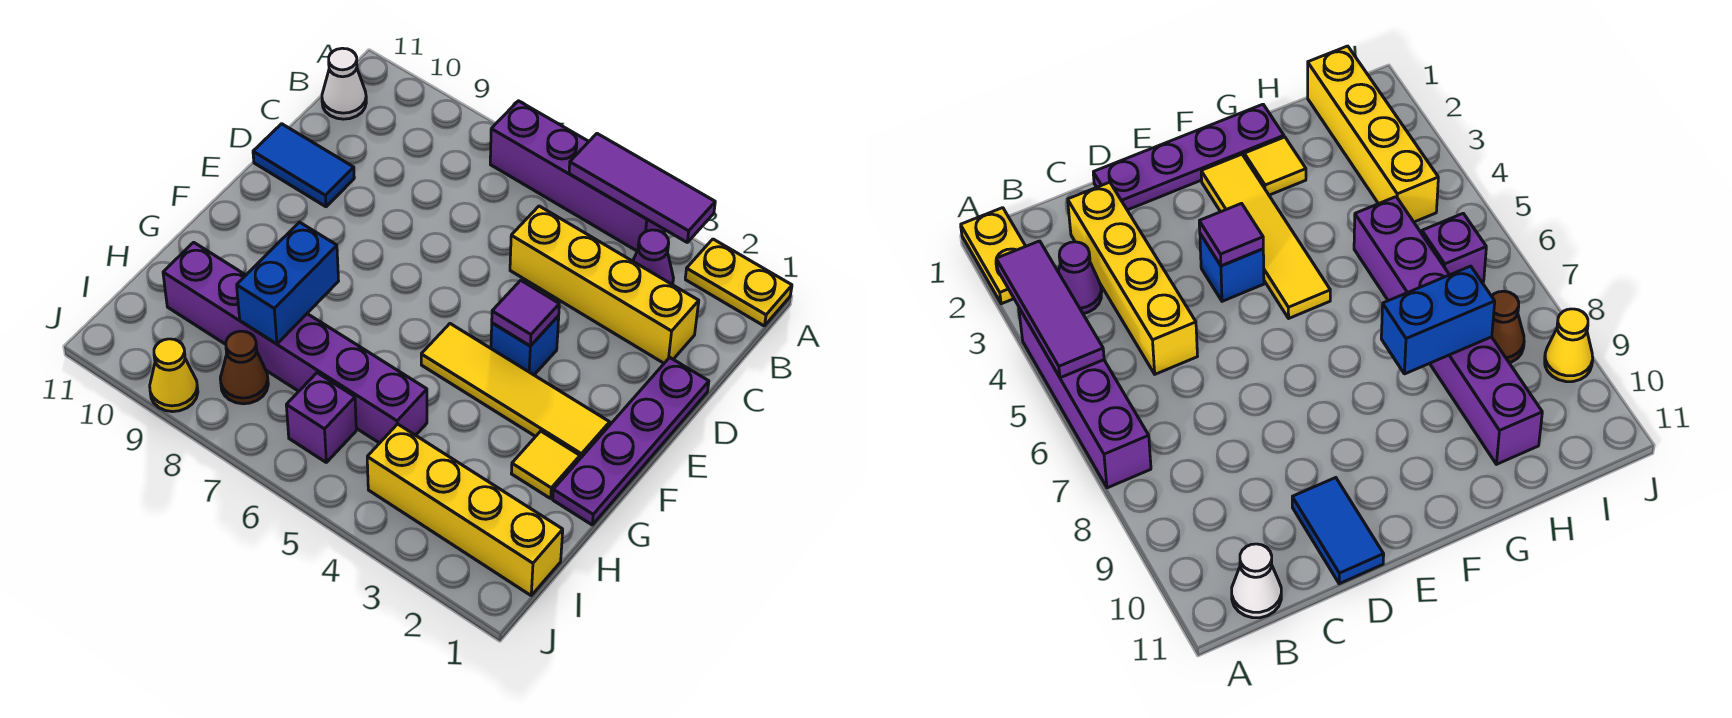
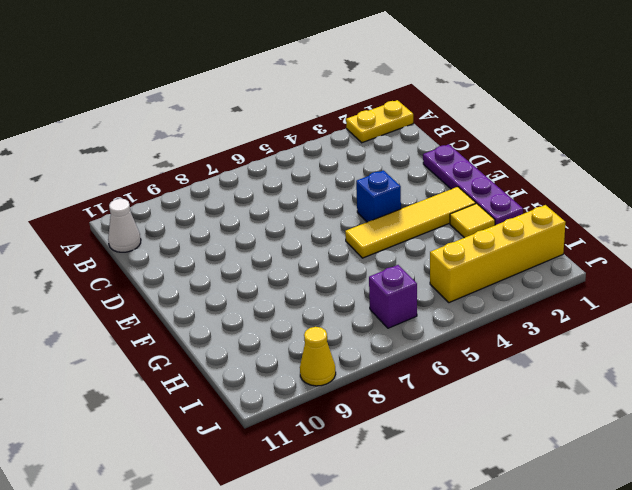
none -> purple 1x4 brick [490,101,666,251]
none -> purple 1x1 cone [633,230,673,285]
none -> yellow 1x4 brick [510,206,699,363]

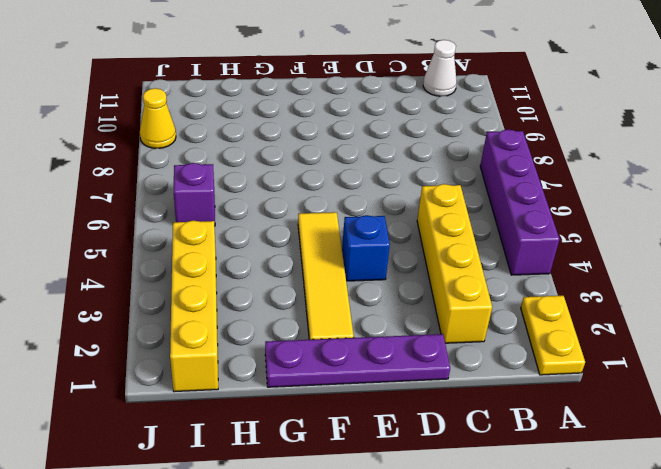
none -> purple 1x1 cone [633,230,673,285]
none -> blue 1x2 tile [253,124,354,207]
none -> yellow 1x1 tile [511,431,580,498]

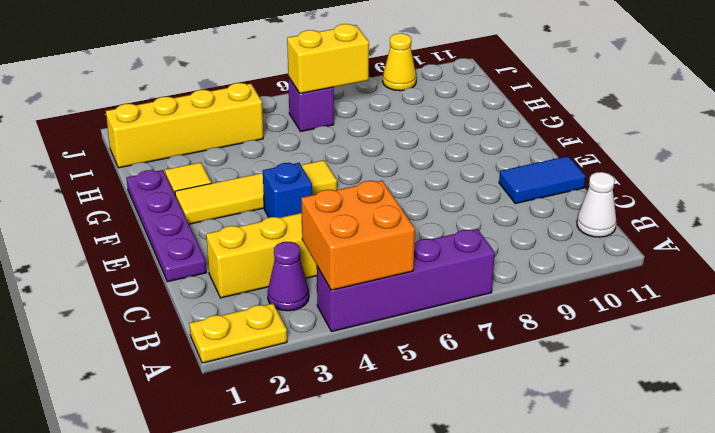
orange 2x2 brick [301,180,415,290] -> purple 1x3 tile [569,134,715,242]
yellow 1x2 brick [287,24,369,93] -> none
none -> purple 1x6 brick [163,242,427,443]
none -> brown 1x1 cone [220,331,268,404]
none -> purple 1x1 tile [492,280,559,346]

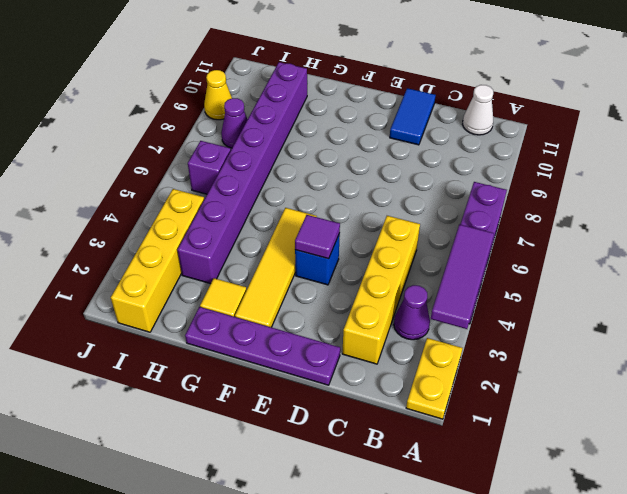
purple 1x8 brick [178,62,307,284] -> purple 1x6 brick [163,242,427,443]
purple 1x1 cone [221,98,247,148] -> brown 1x1 cone [220,331,268,404]
none -> blue 1x2 brick [237,222,339,344]

